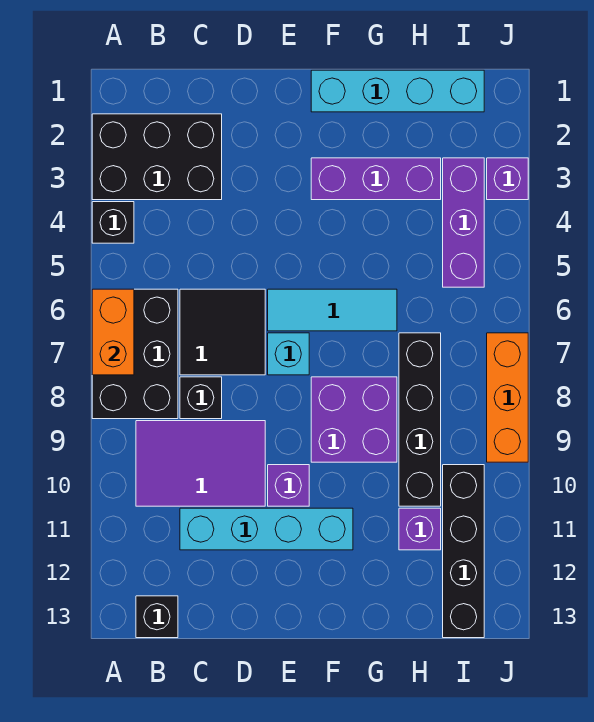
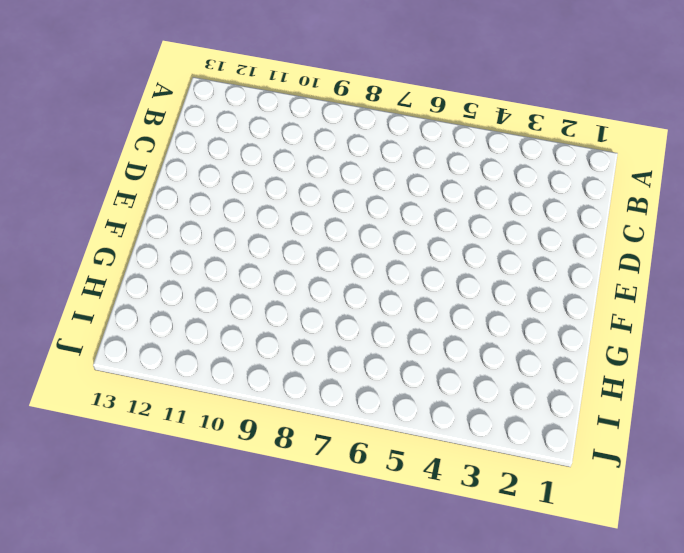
none -> black 2x3 brick [92,114,222,200]
none -> black 1x1 brick [92,202,134,243]
none -> black 2x3 brick [92,289,178,419]

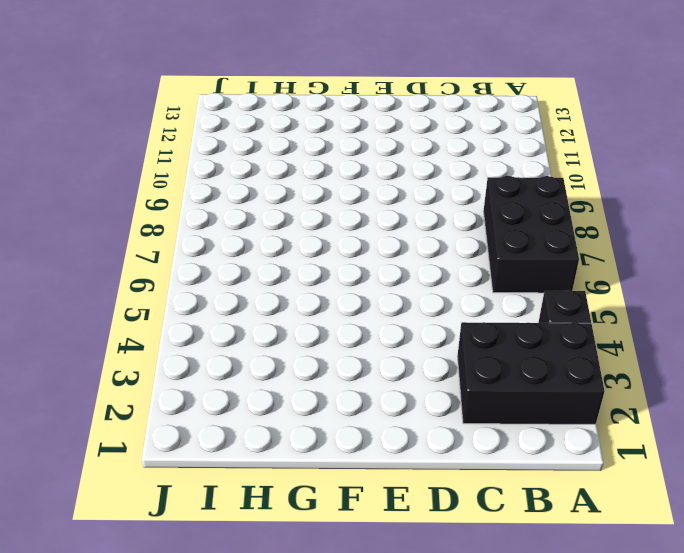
none -> purple 2x3 tile [136,421,265,506]
none -> black 1x1 brick [136,596,178,638]
none -> black 2x2 tile [180,289,265,375]

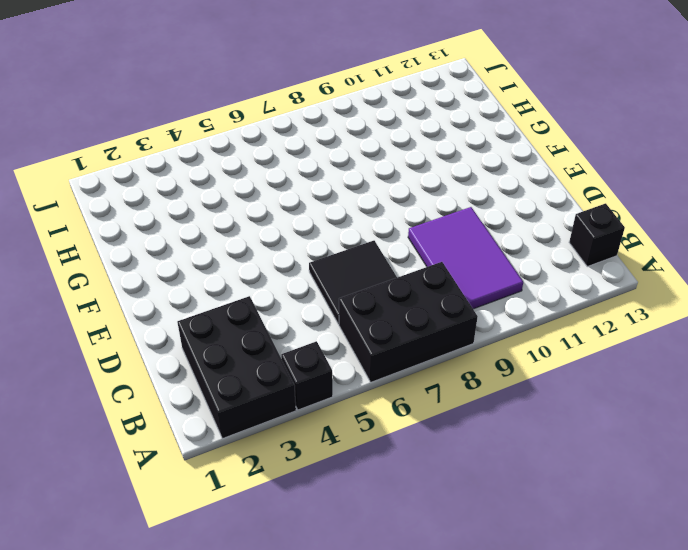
none -> black 1x1 brick [180,377,222,419]
none -> cyan 1x4 brick [180,508,353,550]
none -> cyan 1x3 tile [268,289,397,331]

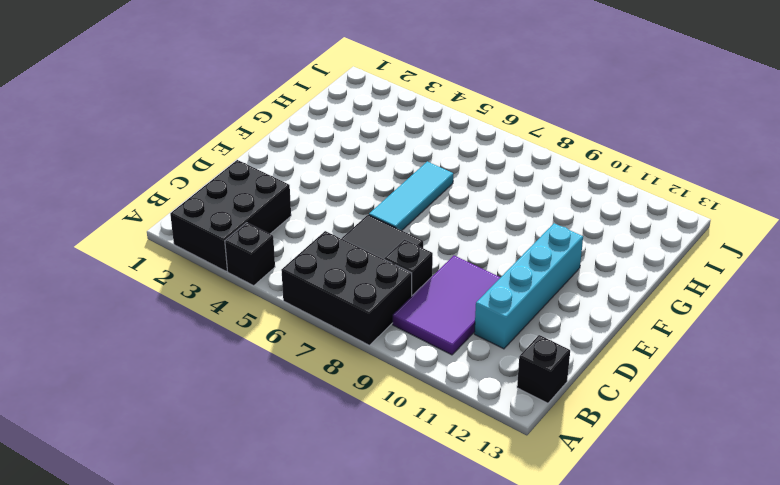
none -> cyan 1x1 brick [268,333,309,375]
none -> purple 1x1 brick [268,465,309,506]
none -> cyan 1x4 brick [311,70,484,112]

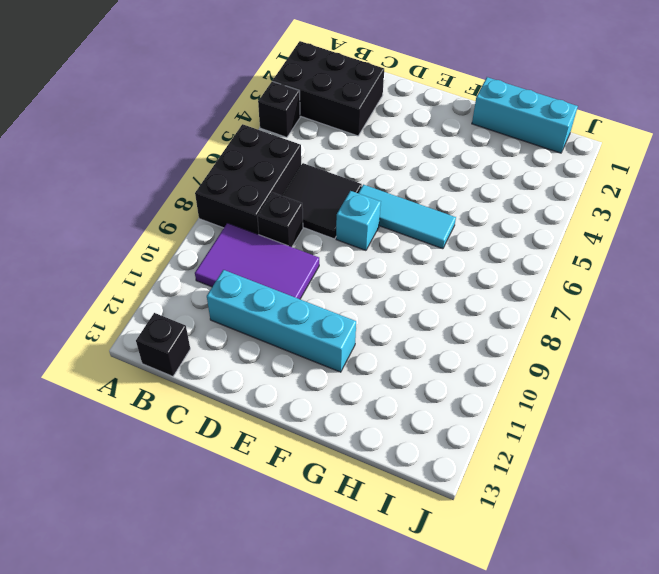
cyan 1x3 brick [472,77,578,153] -> cyan 1x4 brick [311,70,484,112]
none -> purple 1x1 brick [268,465,309,506]
none -> purple 1x3 brick [311,158,441,200]
none -> purple 2x2 brick [311,377,397,462]

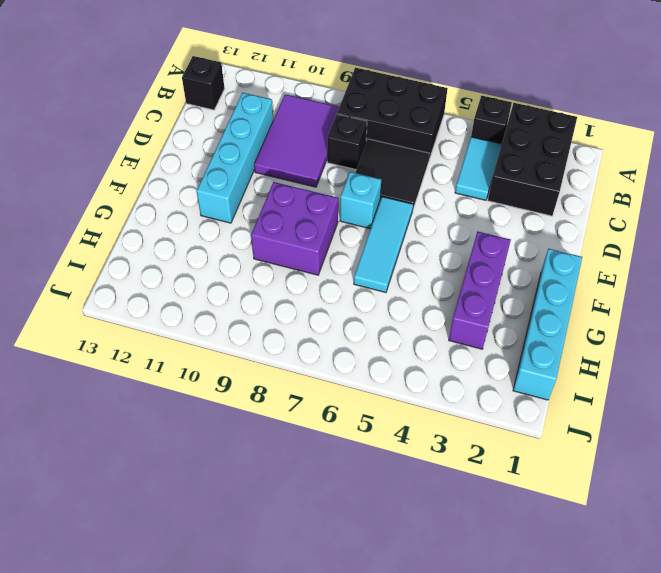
cyan 1x2 tile [455,137,501,200] -> none
none -> purple 1x1 brick [268,465,309,506]
none -> black 1x4 brick [399,333,441,506]
none -> purple 1x1 brick [399,508,441,550]

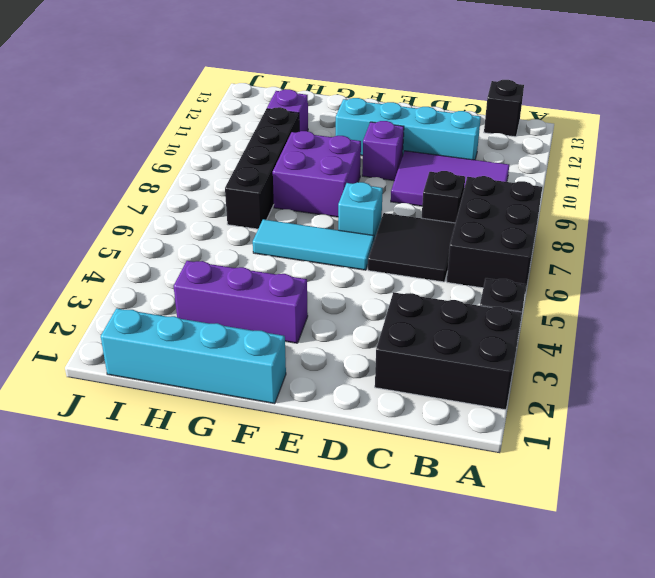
none -> purple 1x3 brick [443,158,484,287]
none -> black 1x4 brick [443,465,484,638]
none -> purple 1x1 brick [487,158,528,200]

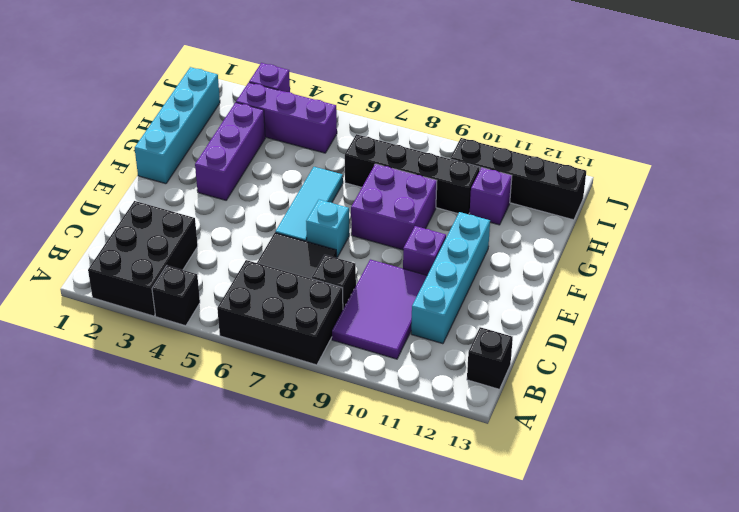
none -> orange 1x3 brick [487,333,528,462]
none -> orange 1x2 brick [92,289,134,375]

